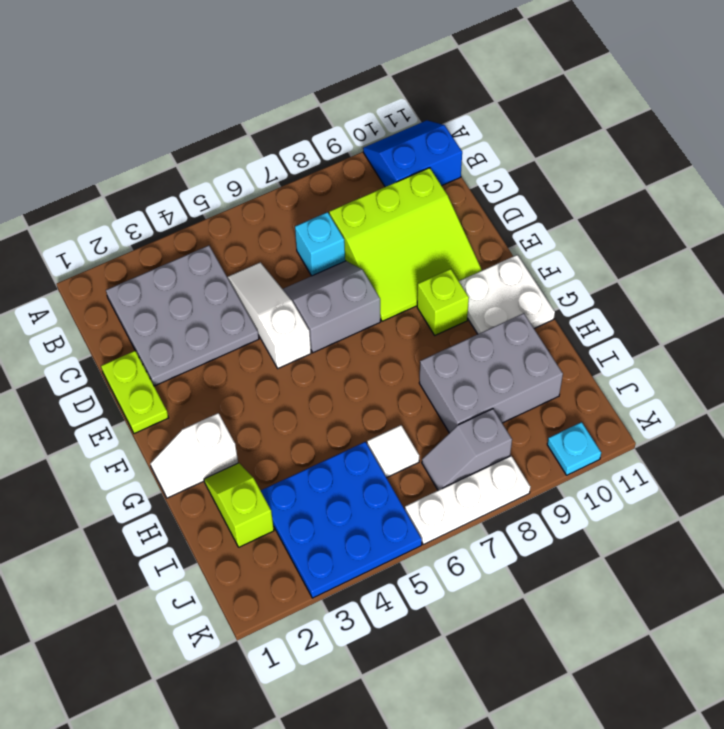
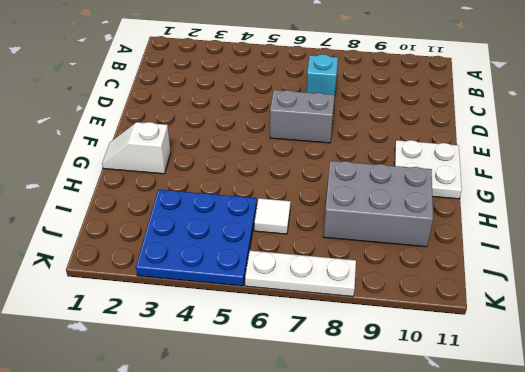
none -> blue 2x2 slope [363,120,462,187]
none -> grey 3x3 plate [106,245,259,386]
none -> white 1x3 slope [228,262,311,368]

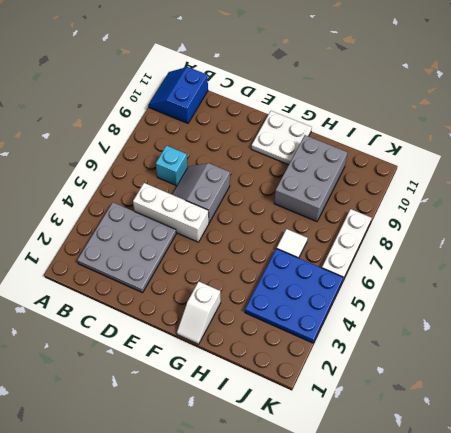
white 1x3 brick [133,183,209,242] -> white 1x3 slope [228,262,311,368]
none -> lime 3x3 slope [329,168,482,321]
none -> lime 1x2 plate [101,351,168,434]
none -> lime 1x1 brick [417,269,469,335]

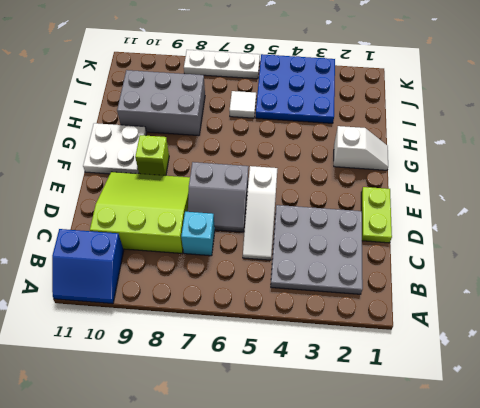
none -> lime 1x2 slope [204,463,274,547]
none -> grey 1x2 slope [422,409,512,490]
none -> cyan 1x1 plate [547,422,601,475]

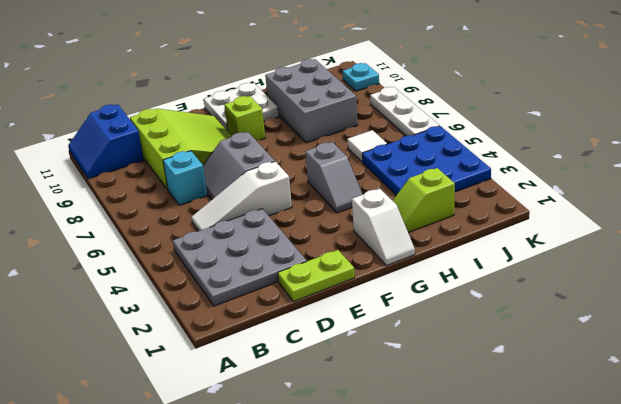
grey 1x2 slope [305,142,363,213] -> grey 1x2 slope moved to [422,409,512,490]

